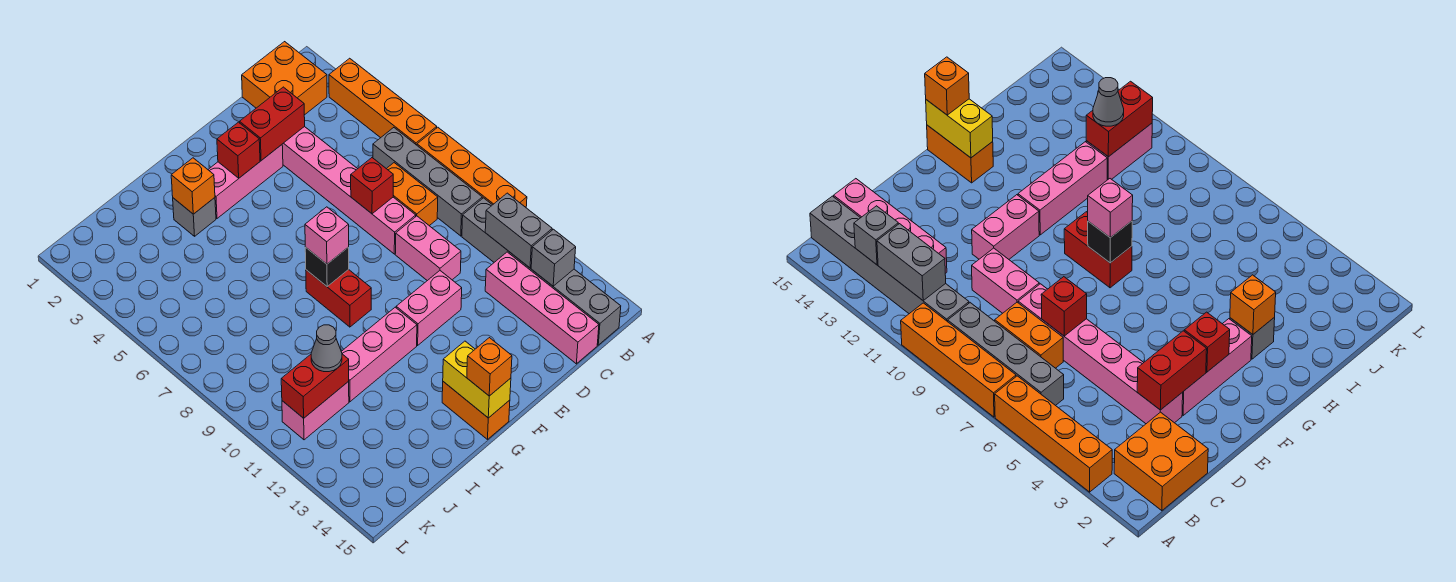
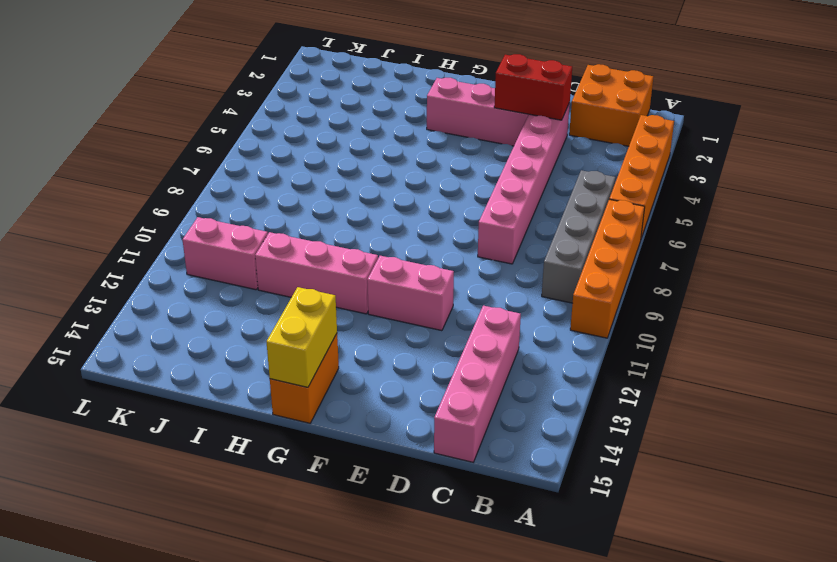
none -> grey 1x6 brick [462,198,621,345]
none -> orange 1x2 brick [387,163,438,226]
none -> pink 1x2 brick [395,216,461,281]

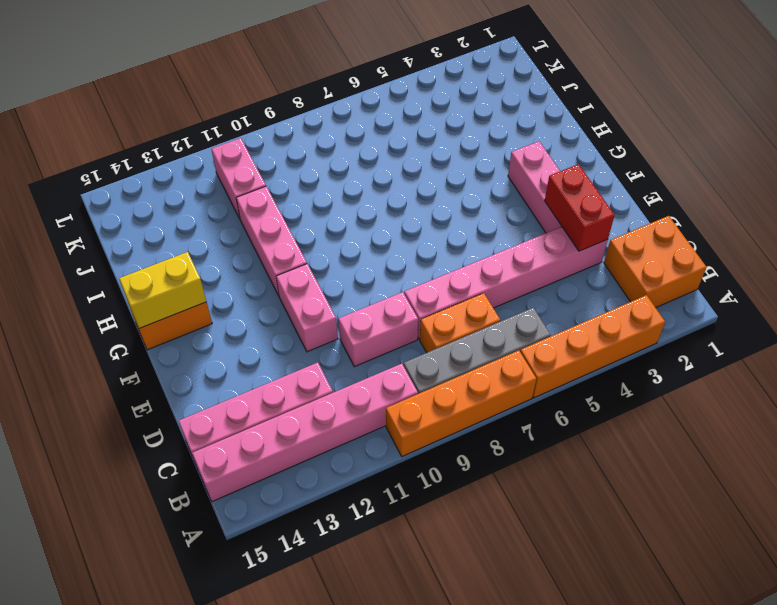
pink 1x6 brick [192,364,418,502] -> grey 1x6 brick [462,198,621,345]
none -> red 1x2 brick [306,269,371,327]
none -> grey 1x1 brick [173,198,216,236]
none -> grey 1x2 brick [485,193,552,268]

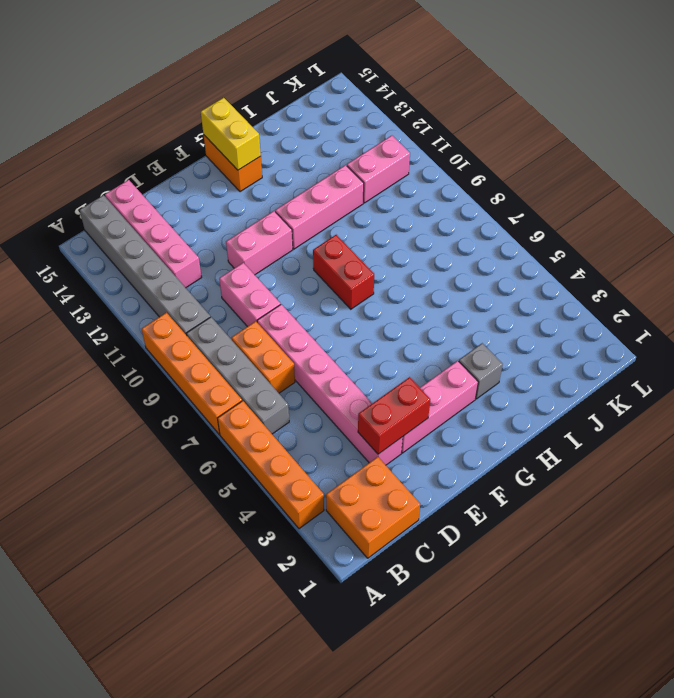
none -> grey 1x2 brick [485,193,552,268]
none -> grey 1x1 brick [531,229,576,286]
none -> red 1x1 brick [351,158,393,214]

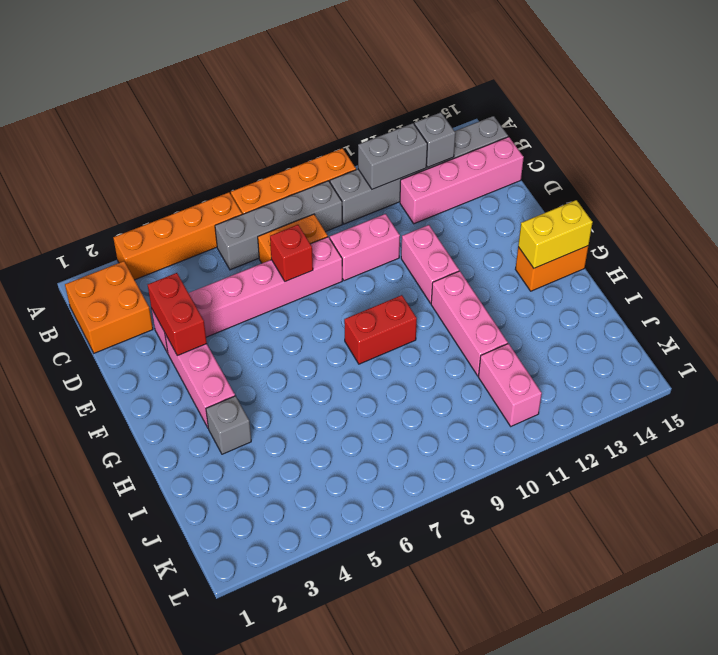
none -> red 1x1 brick [217,122,260,178]
none -> black 1x1 brick [305,247,349,286]
none -> orange 1x1 brick [171,158,215,214]

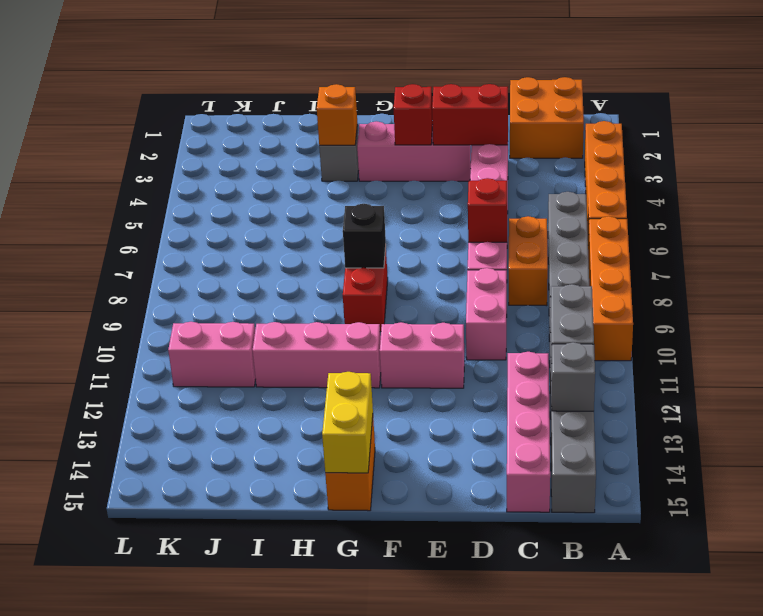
none -> red 1x2 brick [281,354,349,418]
none -> pink 1x1 brick [305,207,349,264]
none -> orange 1x1 brick [467,338,512,396]

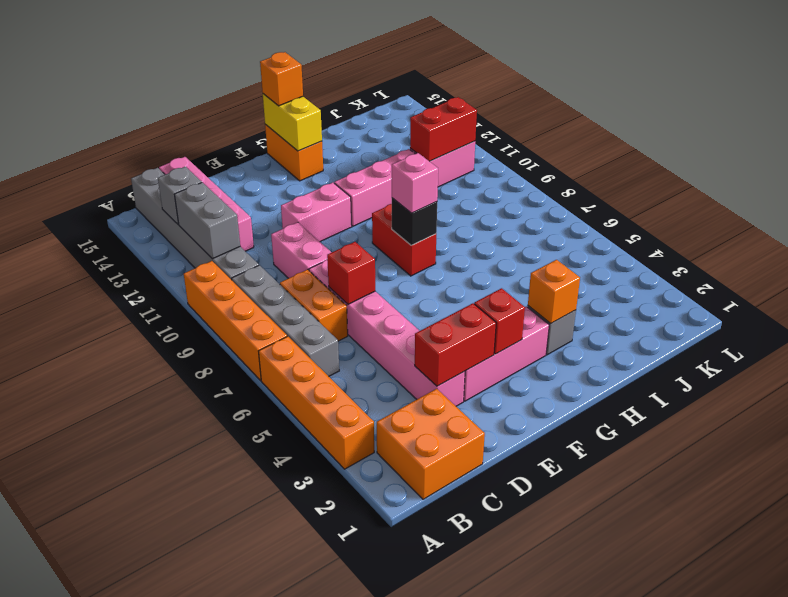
none -> grey 1x1 cone [311,325,342,372]

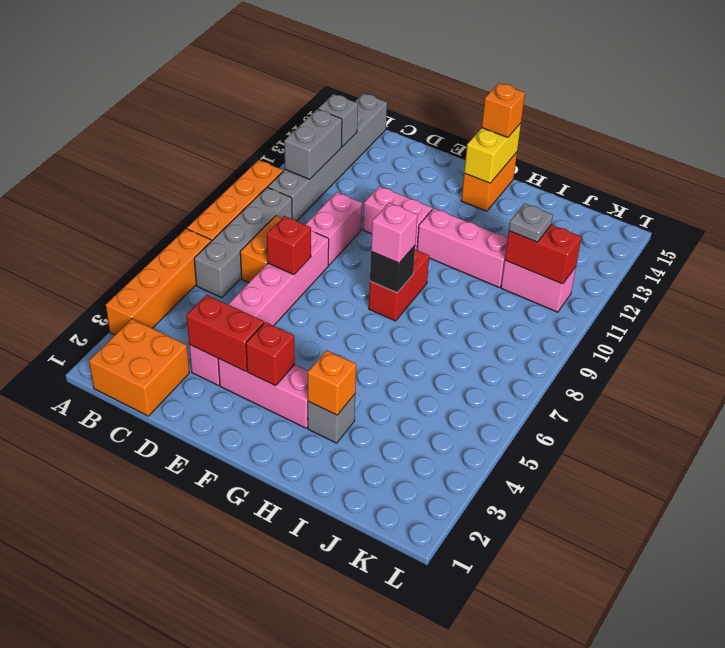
grey 1x1 plate [509,203,553,242] -> grey 1x1 cone [311,325,342,372]
none -> pink 1x4 brick [485,252,599,364]

